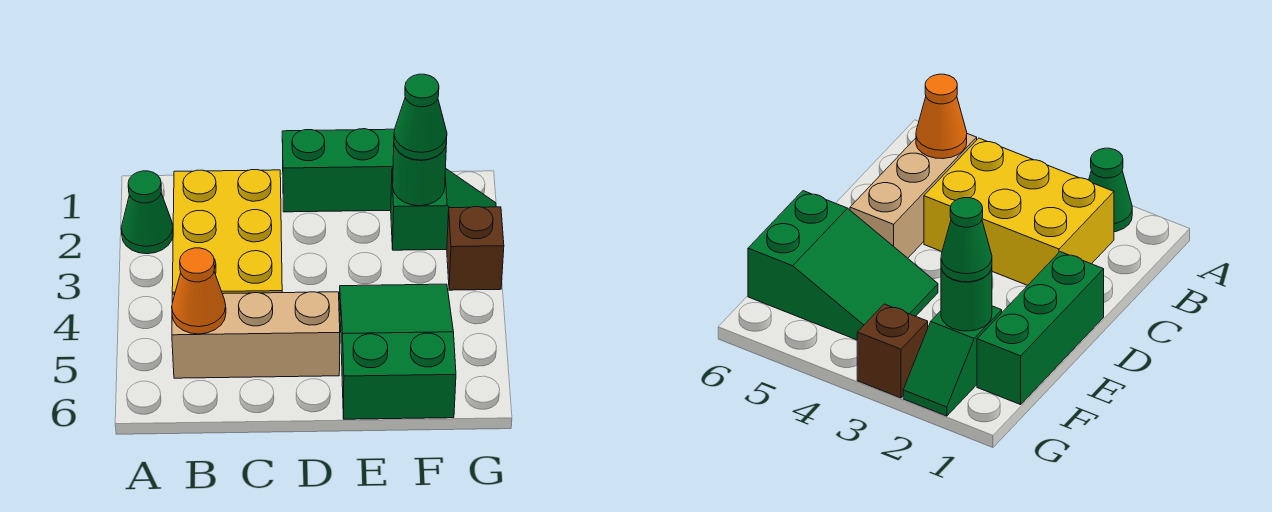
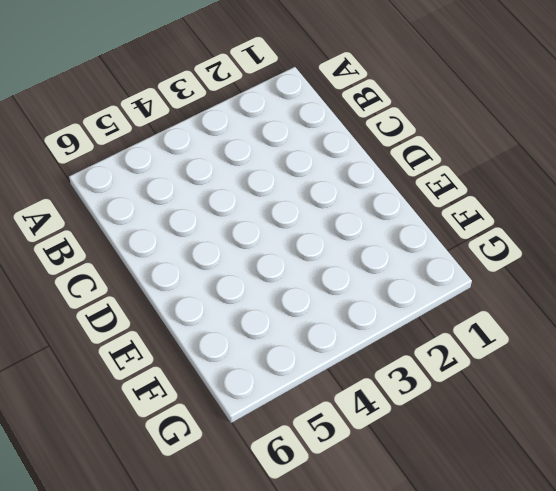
none -> green 1x1 cone [121,171,173,254]
none -> yellow 2x3 brick [172,170,282,294]

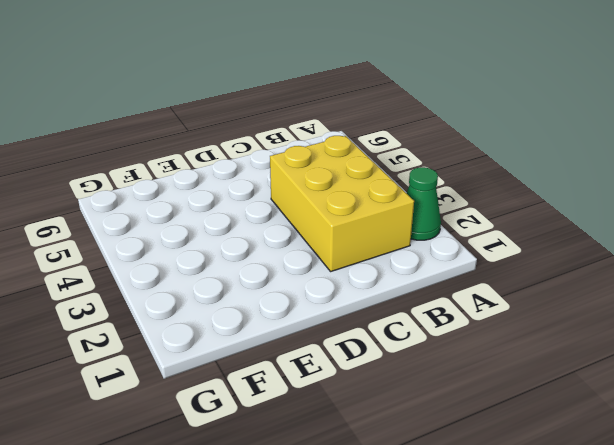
none -> tan 1x3 brick [172,292,340,378]
none -> green 1x3 brick [282,129,395,212]

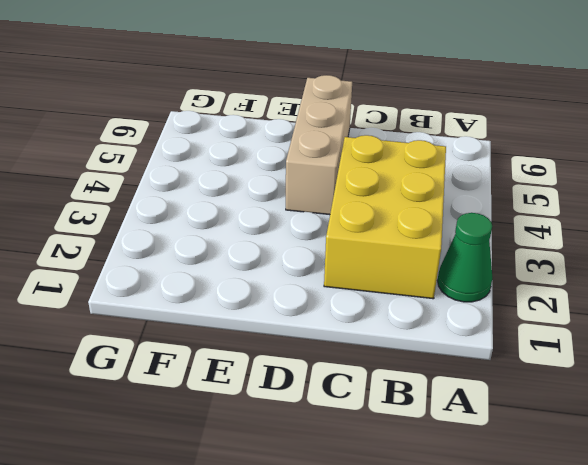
tan 1x3 brick [286,75,352,215] -> tan 1x3 brick turned to [172,292,340,378]
none -> green 1x3 brick [282,129,395,212]
none -> green 2x3 slope [340,284,456,419]

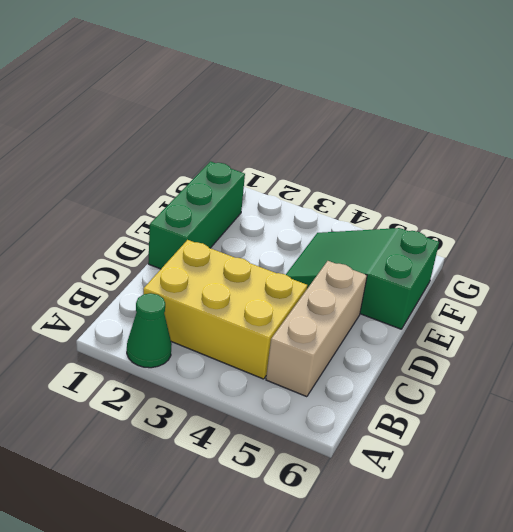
none -> green 1x2 slope [391,169,496,250]
none -> brown 1x1 brick [447,207,504,290]

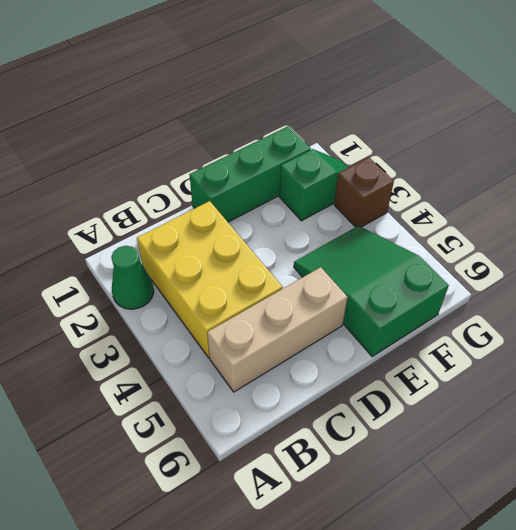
none -> orange 1x1 cone [172,248,226,334]
none -> green 1x1 round brick [393,142,447,206]

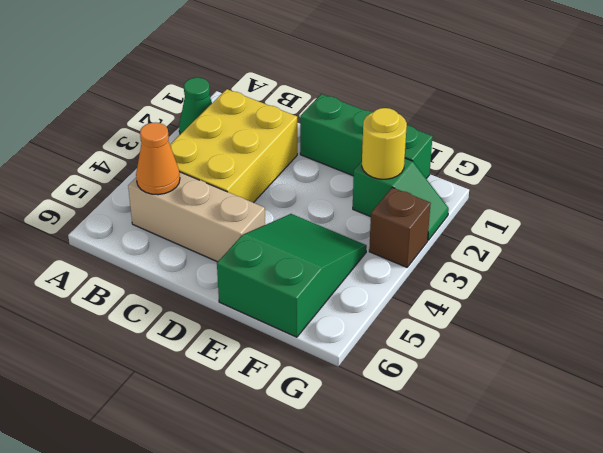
yellow 1x1 round brick [362,108,407,179] -> green 1x1 round brick [393,142,447,206]
none -> green 1x1 cone [394,74,447,160]

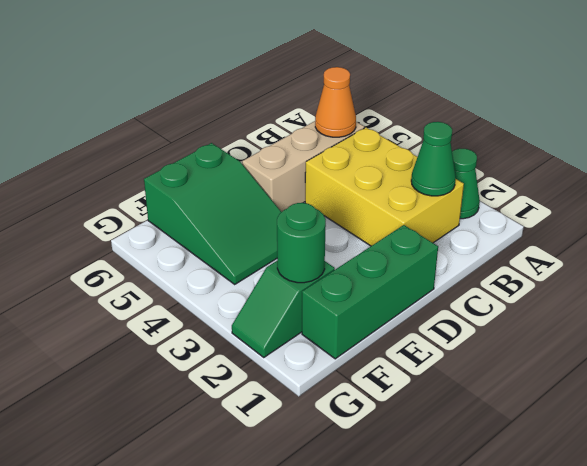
green 1x1 cone [411,122,456,196] -> green 1x1 cone moved to [394,74,447,160]
none -> brown 1x1 brick [447,207,504,290]

